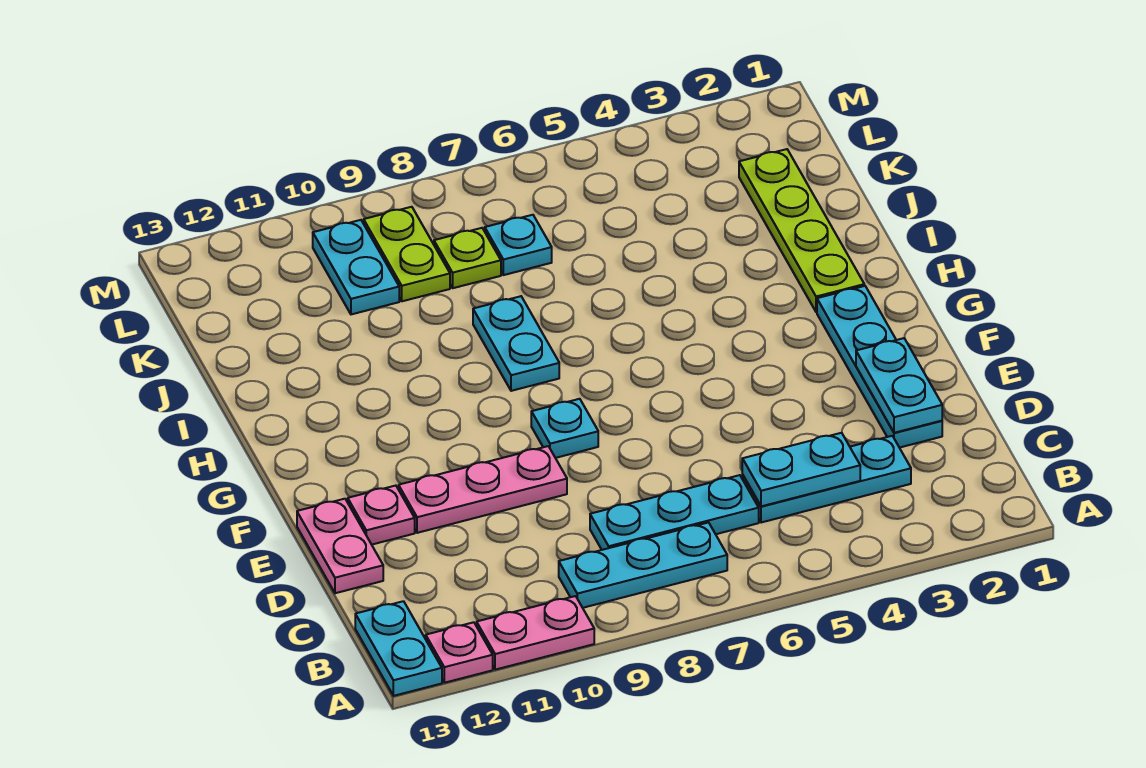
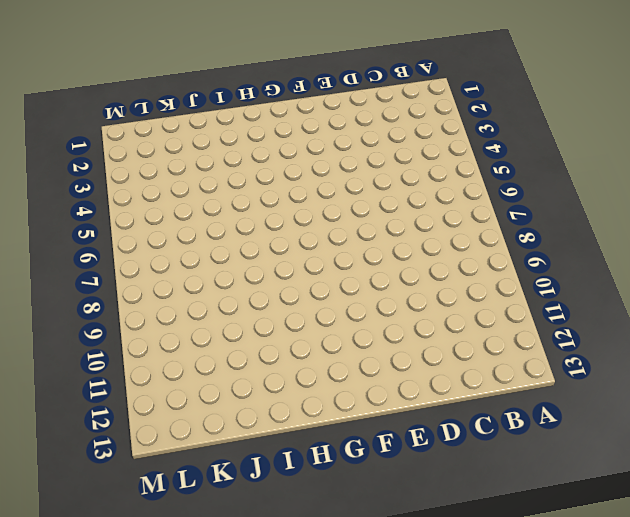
none -> pink 1x2 plate [477,596,594,670]
none -> pink 1x1 plate [426,622,493,683]
none -> cyan 1x2 plate [355,601,442,696]

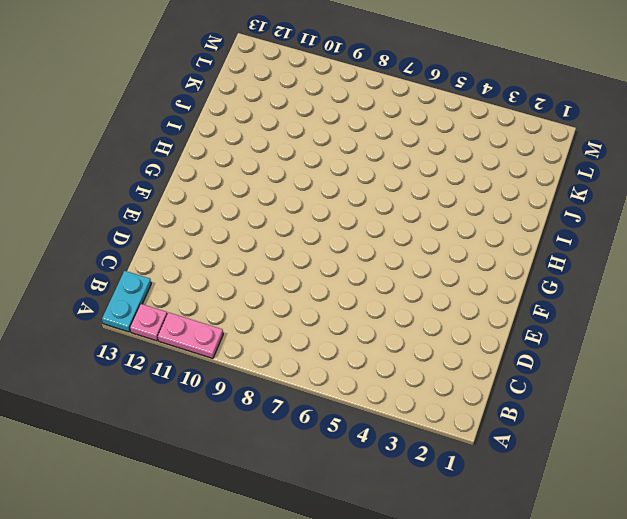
none -> cyan 1x3 plate [559,523,727,608]
none -> cyan 1x3 plate [742,436,911,523]
none -> cyan 1x3 plate [590,475,759,550]

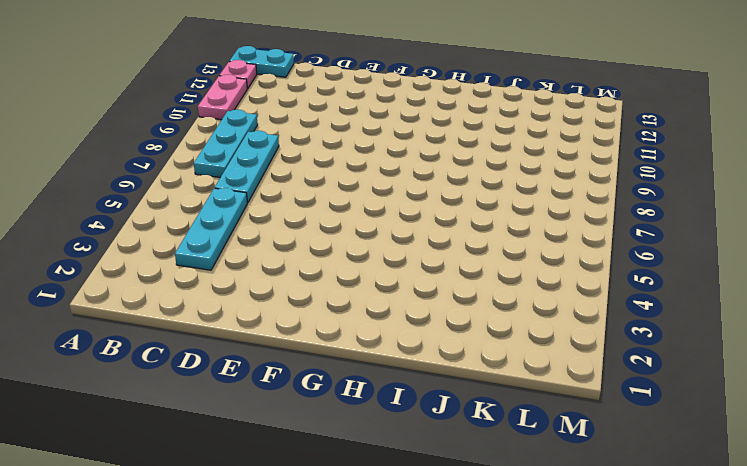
none -> cyan 1x4 plate [817,286,942,448]
none -> pink 1x2 plate [297,499,383,593]
none -> pink 1x3 plate [399,446,567,533]

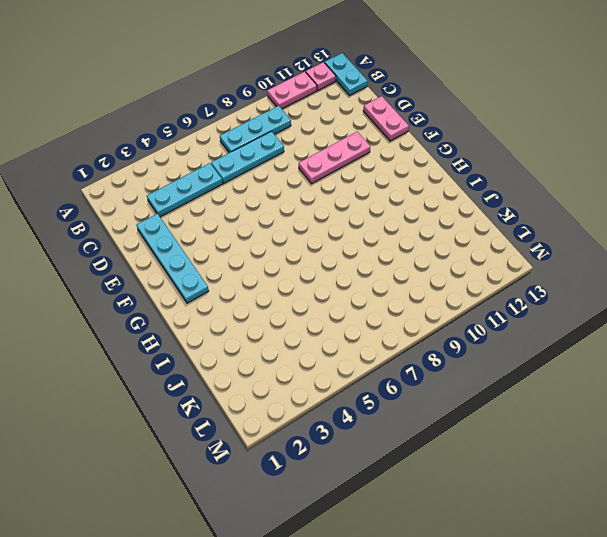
none -> pink 1x1 plate [348,486,415,545]
none -> cyan 1x1 plate [531,399,598,458]
none -> lime 1x4 plate [739,149,864,312]

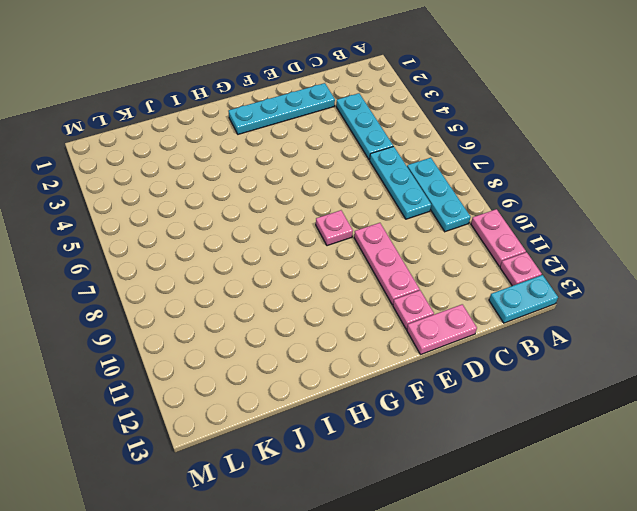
pink 1x1 plate [316,210,353,246] -> cyan 1x1 plate [531,399,598,458]
none -> lime 1x4 plate [739,149,864,312]
none -> cyan 1x2 plate [473,296,559,391]
none -> cyan 1x1 plate [485,215,552,275]

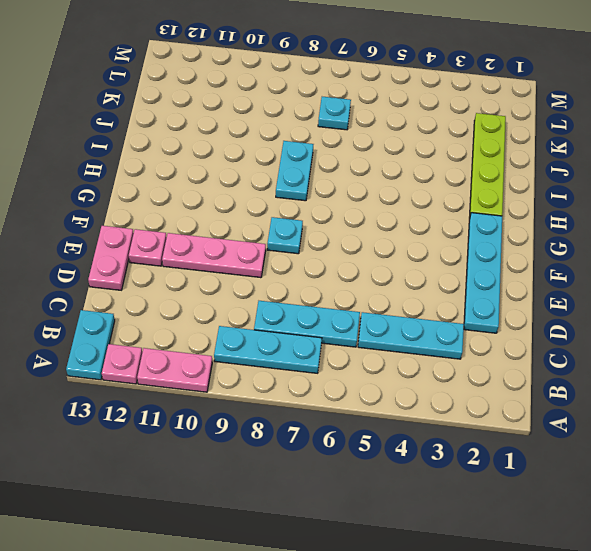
none -> lime 1x1 plate [434,228,501,288]
none -> lime 1x2 plate [364,207,450,301]
none -> cyan 1x2 plate [313,220,399,314]

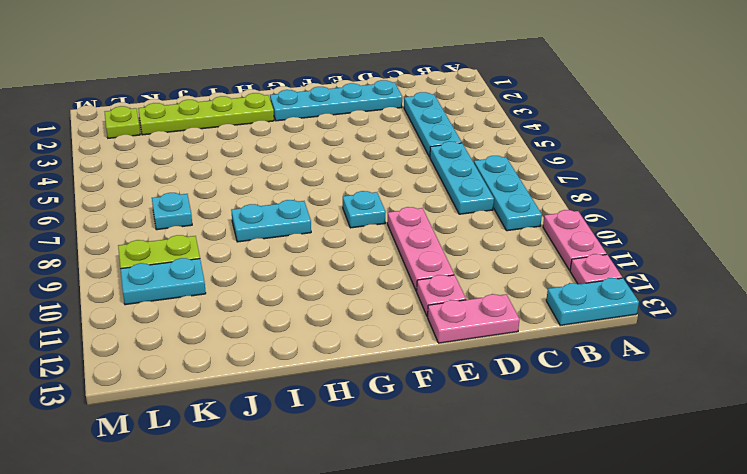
lime 1x1 plate [105,106,140,138] -> lime 1x1 plate moved to [434,228,501,288]
none -> cyan 1x2 plate [742,433,860,506]
none -> cyan 1x2 plate [856,338,942,433]

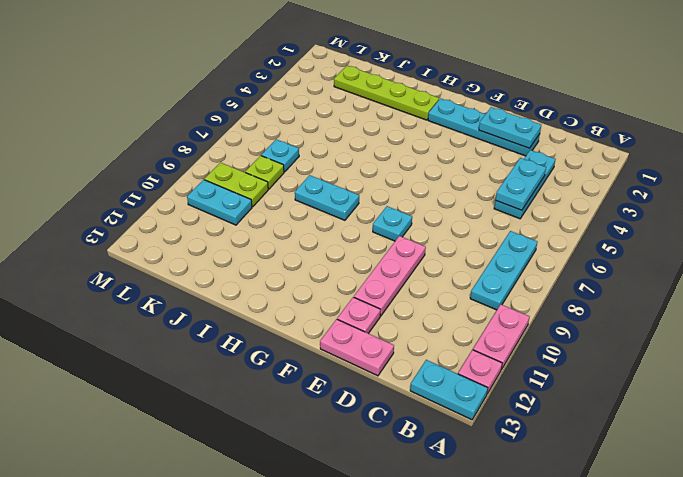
none -> cyan 1x3 plate [590,475,759,550]

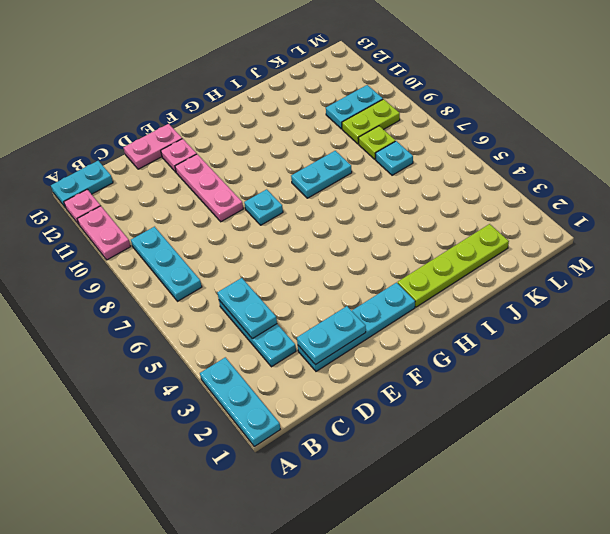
cyan 1x3 plate [200,357,280,446] -> cyan 1x3 plate moved to [590,475,759,550]

